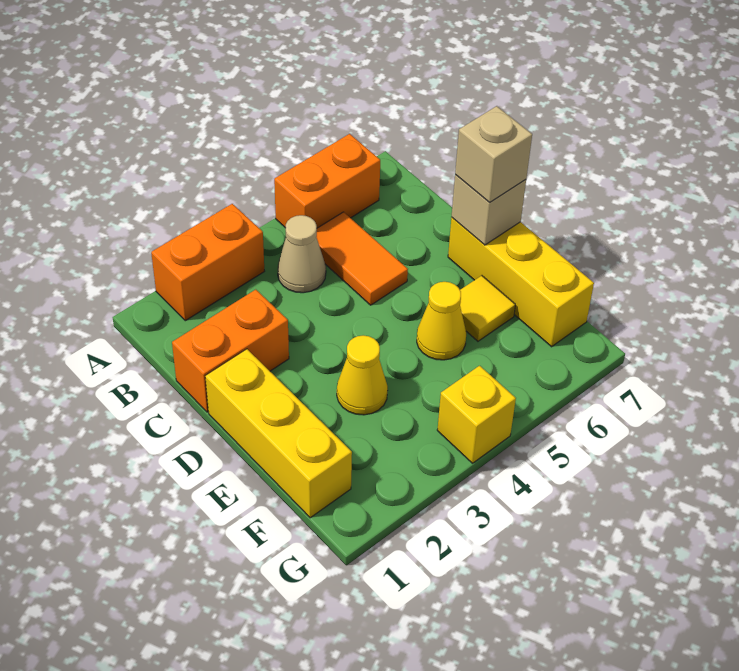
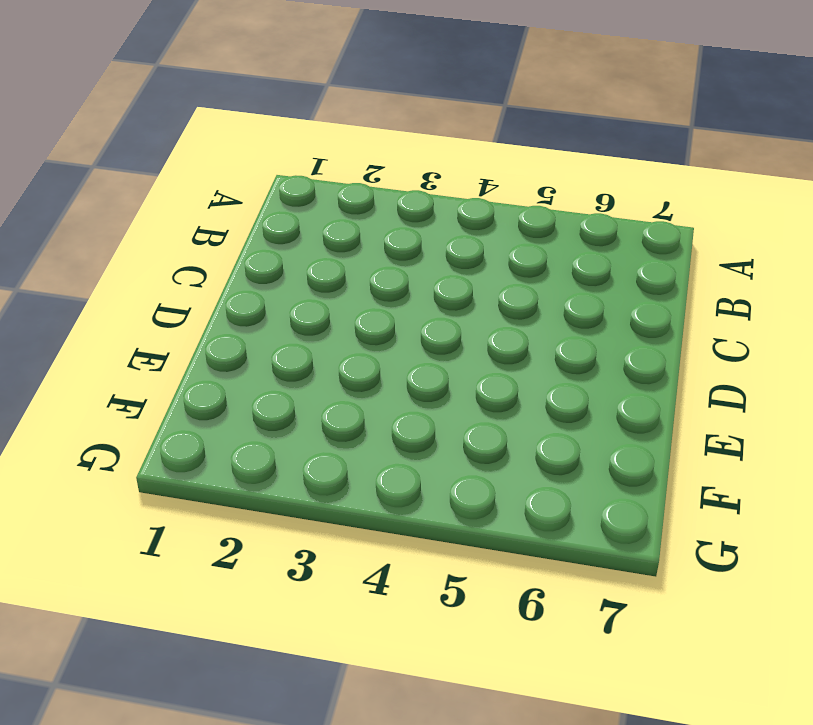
none -> orange 1x2 brick [151,204,264,321]
none -> orange 1x2 brick [274,134,380,228]
none -> tan 1x1 cone [278,215,326,293]

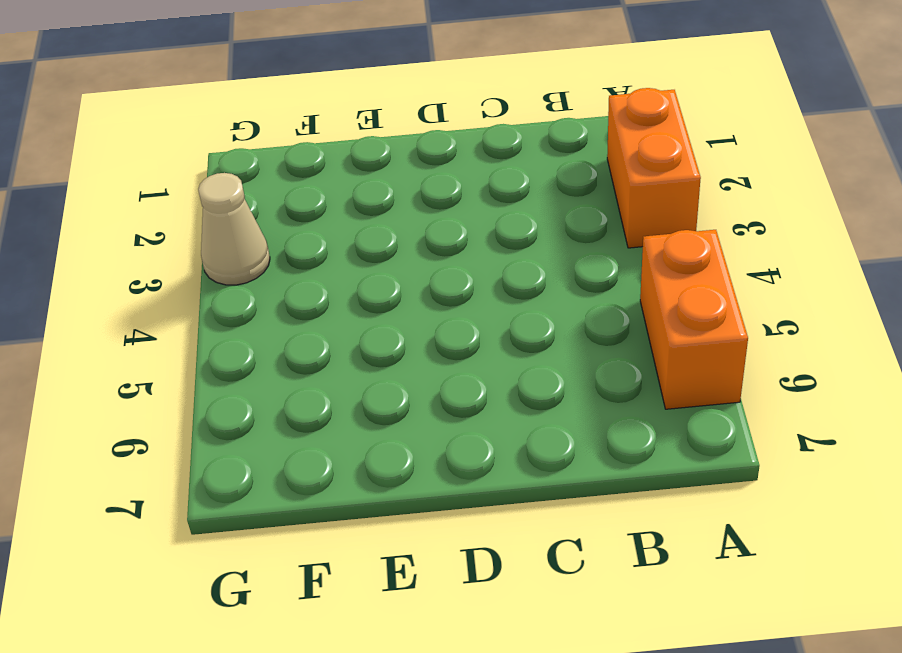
tan 1x1 cone [198,173,270,285] -> tan 1x1 cone moved to [278,215,326,293]
none -> orange 1x2 tile [317,212,408,305]
none -> orange 1x2 brick [172,290,289,412]
none -> yellow 1x3 brick [205,349,352,518]

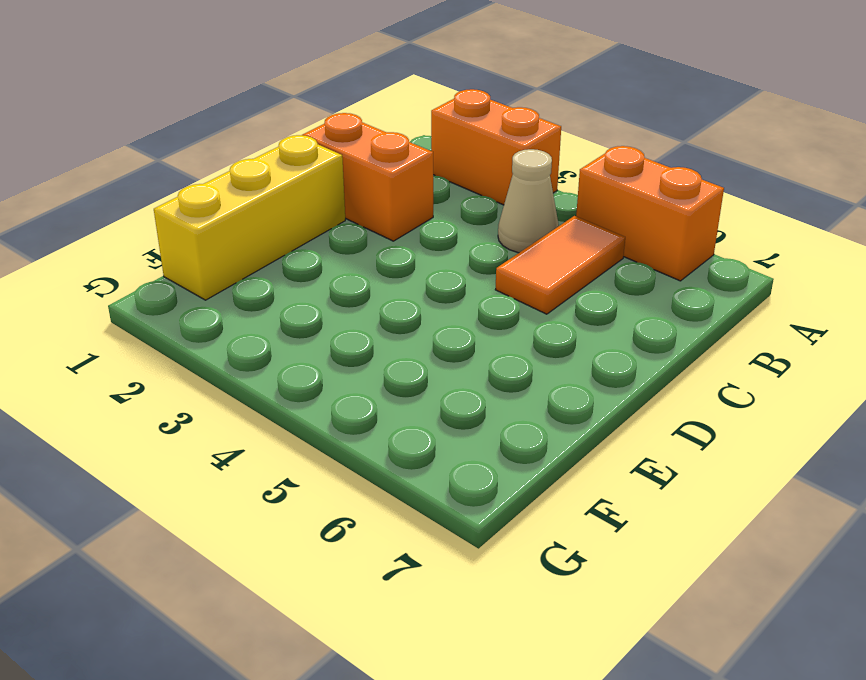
none -> yellow 1x3 brick [448,218,594,347]
none -> yellow 1x1 cone [337,335,388,415]
none -> yellow 1x1 cone [417,282,466,360]

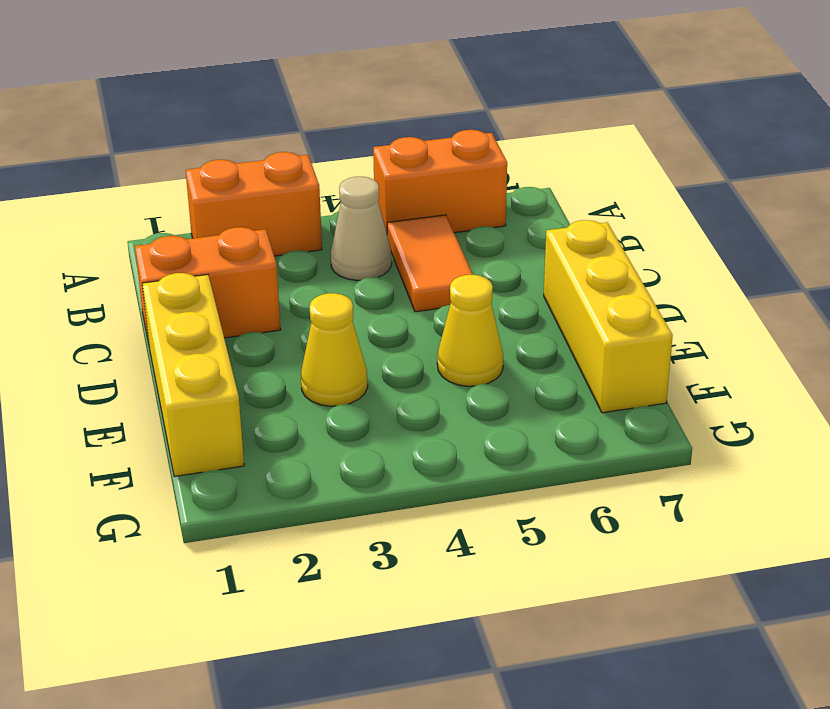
none -> yellow 1x1 tile [460,276,515,341]
none -> yellow 1x1 brick [437,366,516,463]
none -> tan 1x1 brick [451,174,526,245]

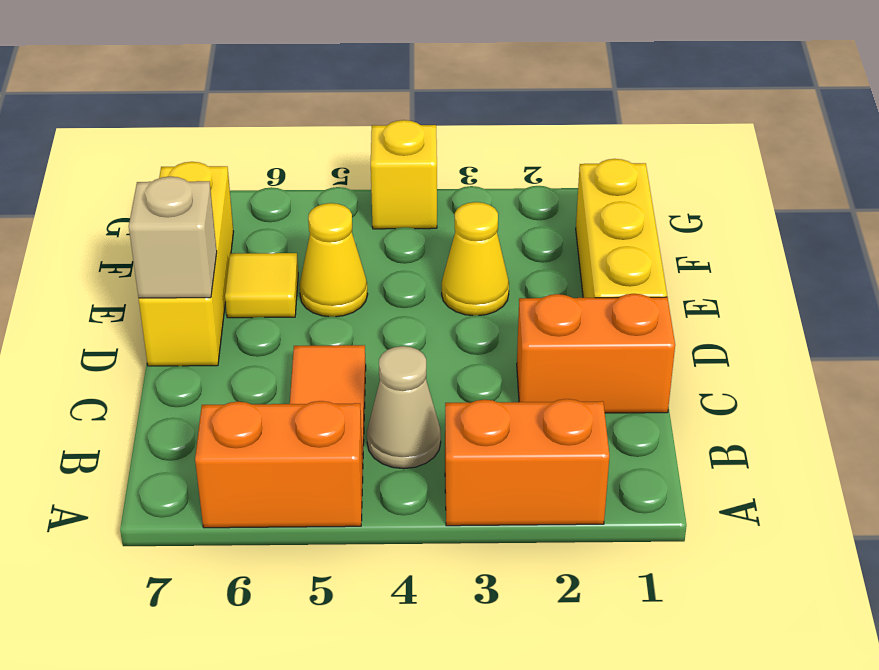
none -> tan 1x1 brick [455,106,532,203]

